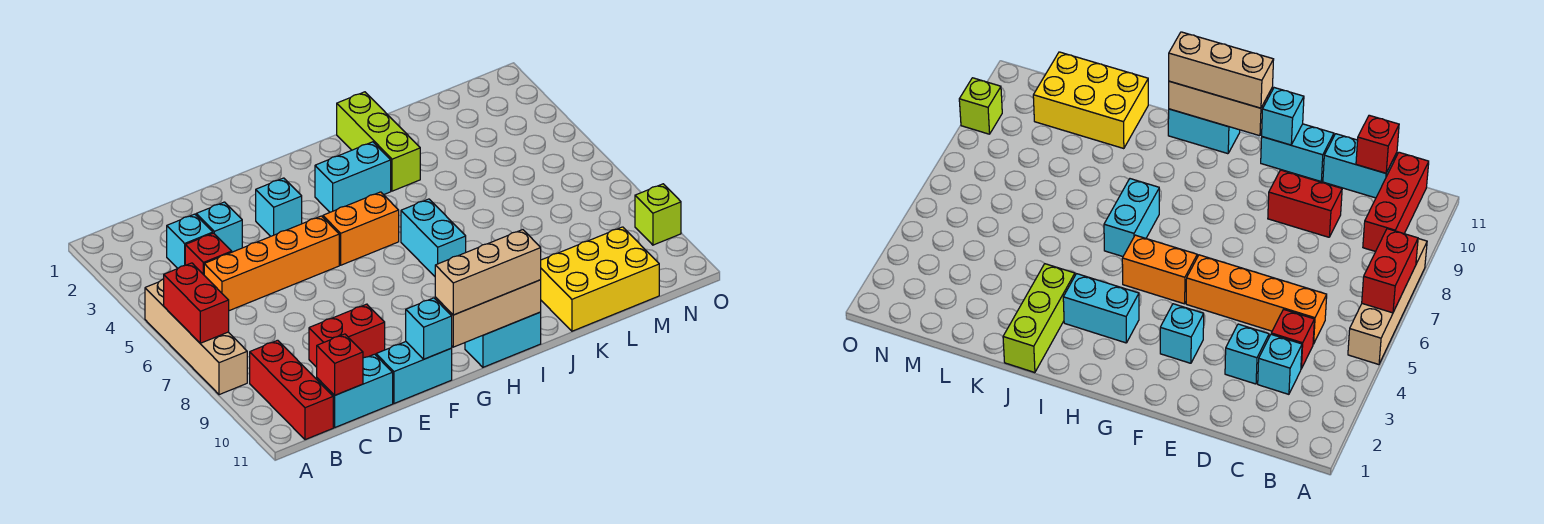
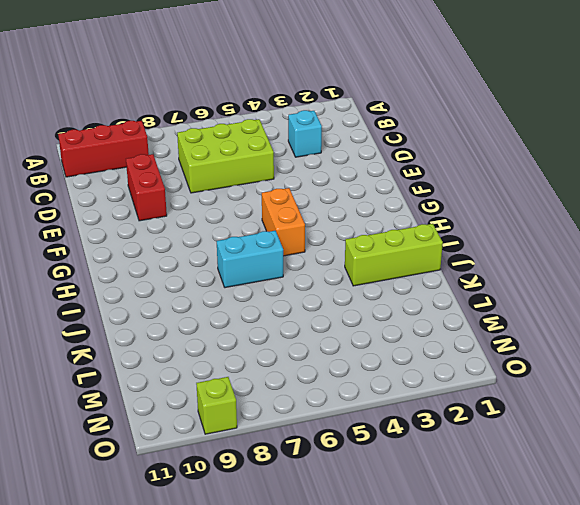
lime 2x3 brick [177,119,274,193] -> orange 1x4 brick [204,216,339,311]
none -> tan 1x4 brick [145,279,247,395]
none -> red 1x1 brick [185,233,232,275]
none -> cyan 1x2 brick [317,354,393,427]

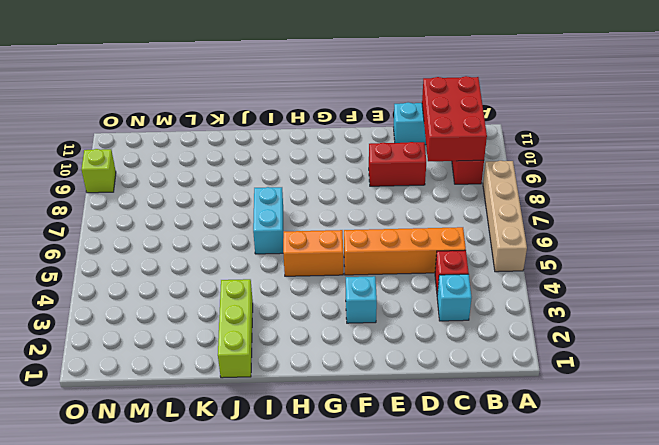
red 2x3 brick [422,76,487,161] -> red 1x1 brick [317,334,363,395]
none -> cyan 1x1 brick [196,202,242,252]
none -> cyan 1x2 brick [376,342,452,403]
none -> cyan 1x2 brick [315,142,391,212]

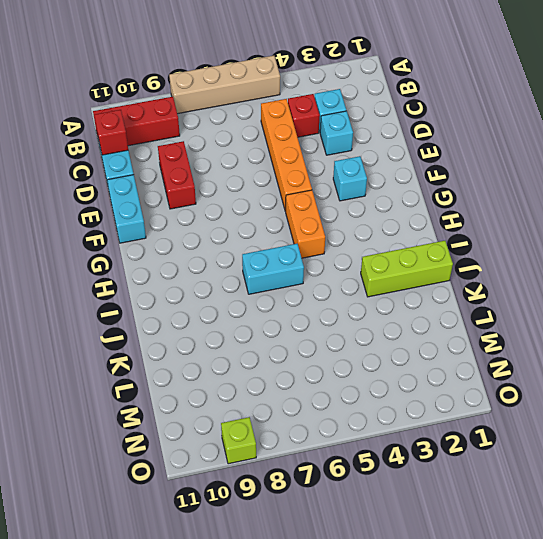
none -> cyan 1x2 brick [315,142,391,212]
none -> cyan 1x2 brick [465,312,541,367]
none -> yellow 2x3 brick [541,227,659,331]

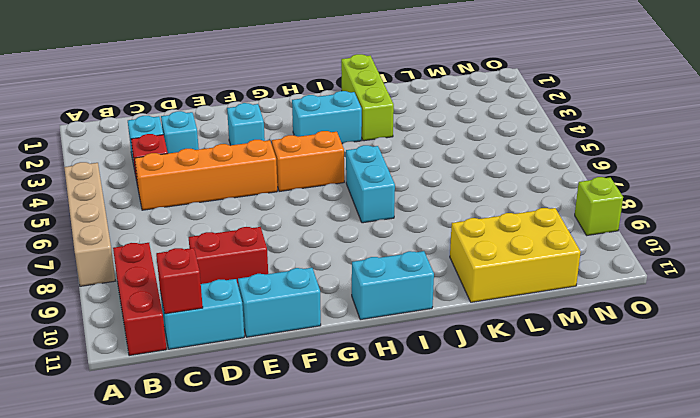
none -> red 1x2 brick [164,263,229,343]
none -> cyan 1x1 brick [406,298,452,359]
none -> tan 1x3 brick [435,280,541,347]

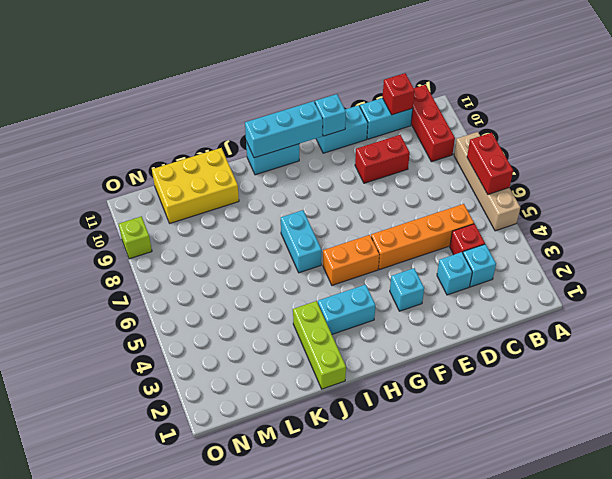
cyan 1x3 brick [245,101,323,158] -> tan 1x3 brick [435,280,541,347]
none -> tan 1x3 brick [435,230,541,315]

